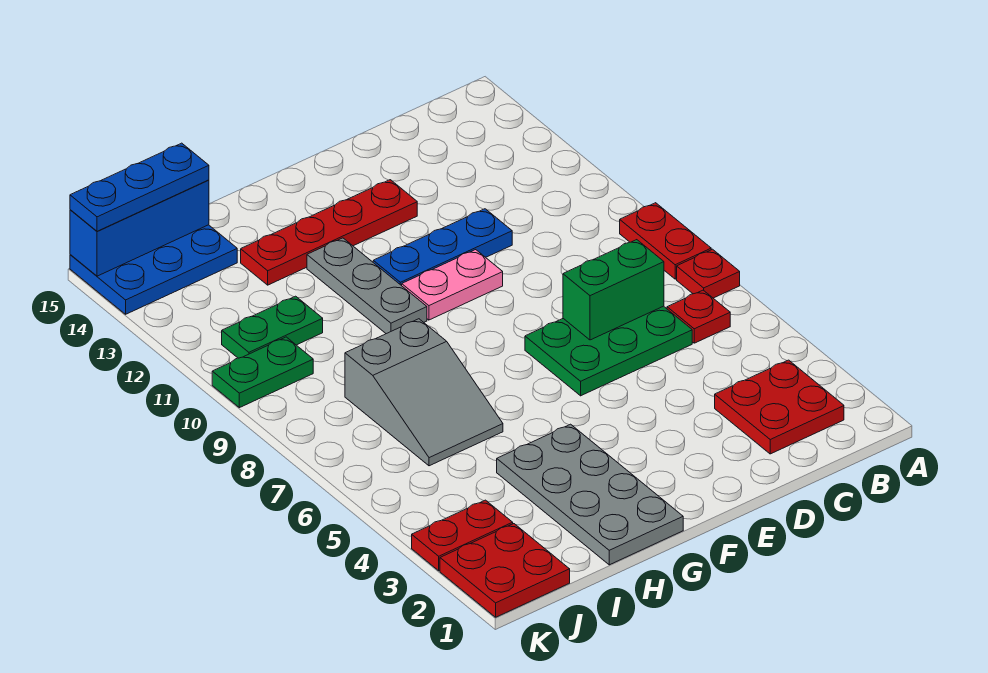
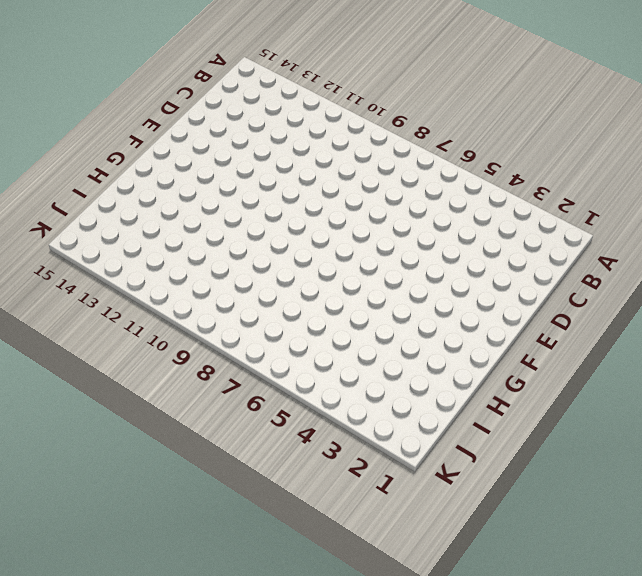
none -> red 1x1 plate [677,249,740,298]
none -> red 1x2 plate [620,203,711,279]
none -> red 2x2 plate [715,360,844,454]

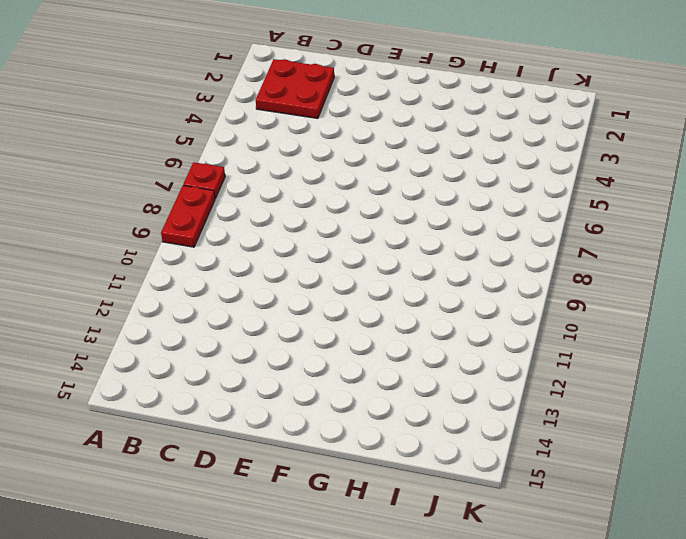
none -> red 1x1 plate [667,290,730,343]
none -> green 2x3 plate [525,306,692,396]
none -> blue 1x3 plate [373,209,512,286]

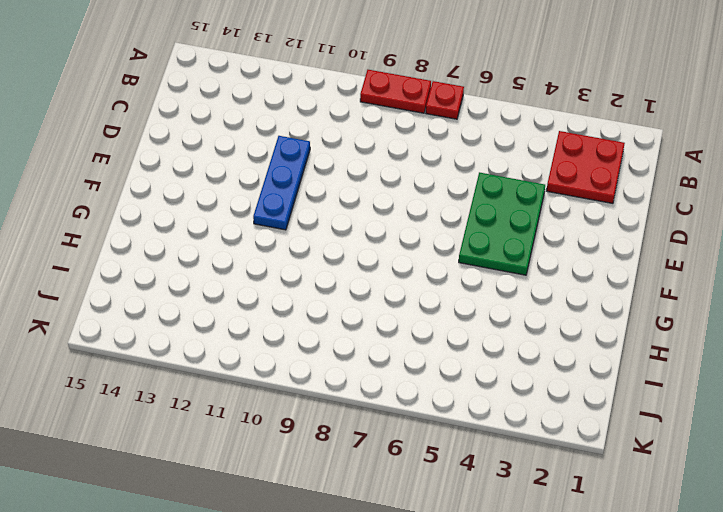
green 2x3 plate [459,172,545,275] -> green 2x3 plate moved to [525,306,692,396]
none -> red 1x1 plate [667,290,730,343]
none -> pink 1x2 plate [402,250,503,320]
none -> red 1x4 plate [241,180,417,285]

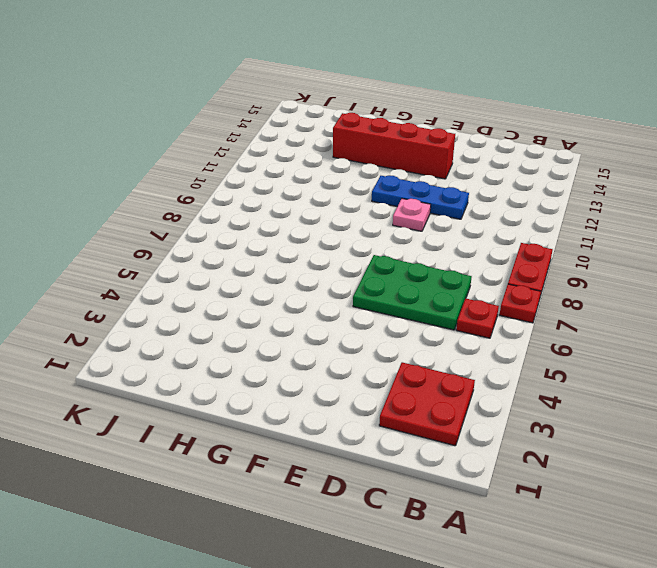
pink 1x1 plate [393,199,431,231] -> pink 1x2 plate [402,250,503,320]
red 1x4 brick [333,112,455,179] -> red 1x4 plate [241,180,417,285]
none -> grey 2x4 plate [497,424,683,565]
none -> grey 1x3 plate [307,238,427,334]
none -> grey 2x3 slope [345,319,503,466]

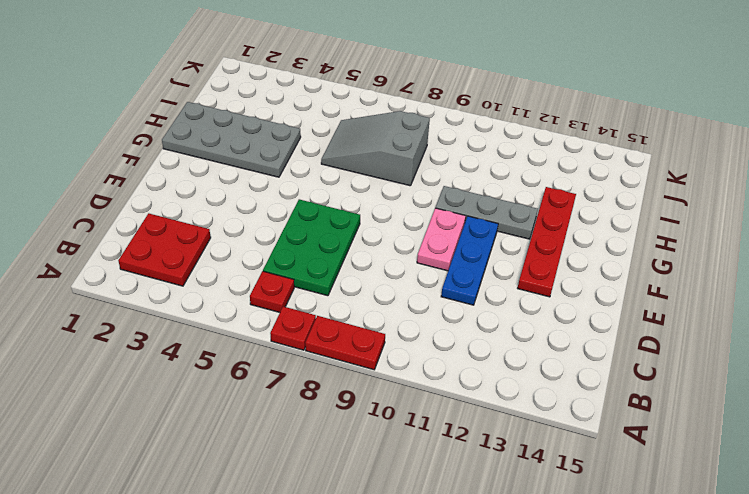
none -> green 1x2 plate [222,296,323,358]
none -> blue 2x3 plate [70,225,237,314]
none -> red 2x2 plate [440,524,570,617]

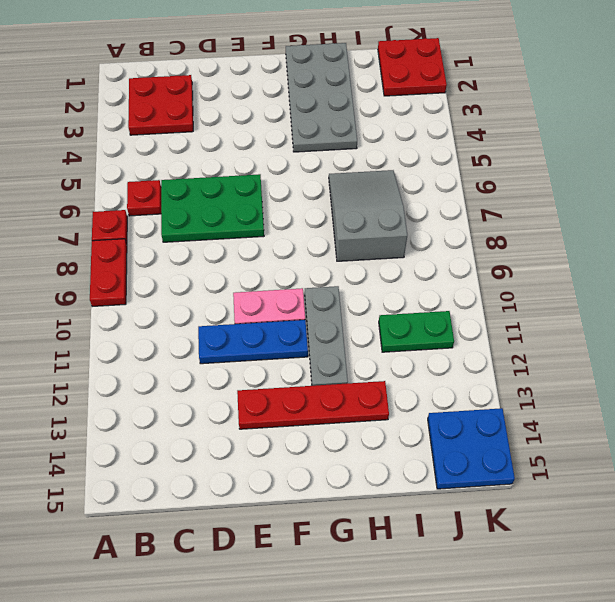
blue 2x2 plate [428,408,515,489] -> blue 2x3 plate [70,225,237,314]
none -> red 1x2 plate [412,500,513,571]
none -> green 1x2 plate [212,337,313,408]
none -> green 1x2 brick [563,240,664,340]

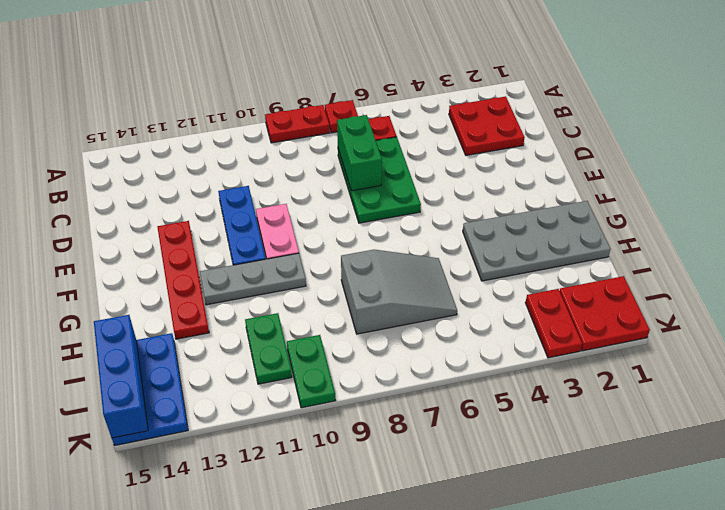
none -> blue 1x3 plate [70,143,209,231]

